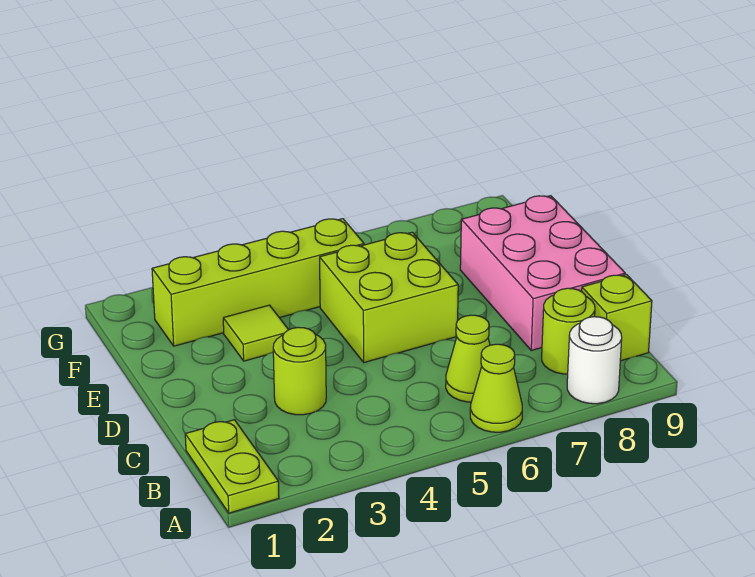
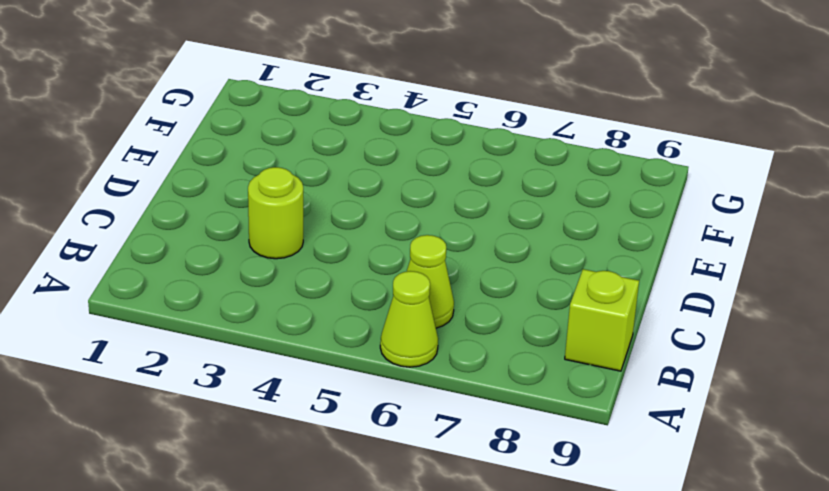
none -> lime 1x2 plate [185,420,279,513]
none -> white 1x1 round brick [567,317,622,404]

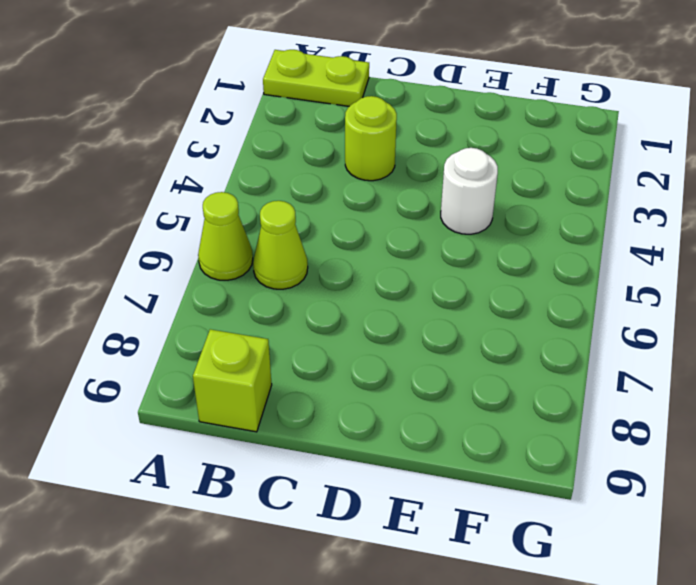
white 1x1 round brick [441,148,498,234] -> white 1x1 round brick moved to [567,317,622,404]
none -> lime 1x1 round brick [542,288,595,374]
none -> pink 2x3 brick [460,196,625,350]

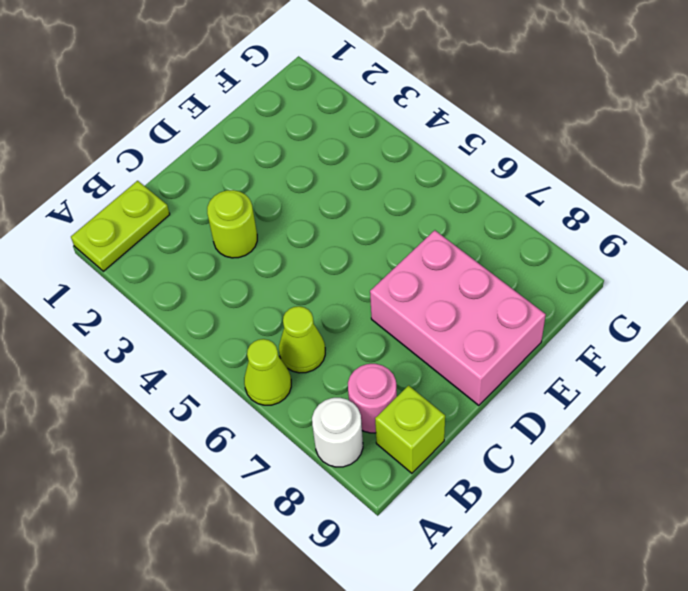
pink 1x1 round brick [348,364,397,433] -> lime 1x1 round brick [542,288,595,374]
pink 2x3 brick [370,230,546,405] -> pink 2x3 brick turned to [460,196,625,350]
none -> lime 2x2 brick [320,232,458,362]
none -> lime 1x1 tile [223,305,288,361]

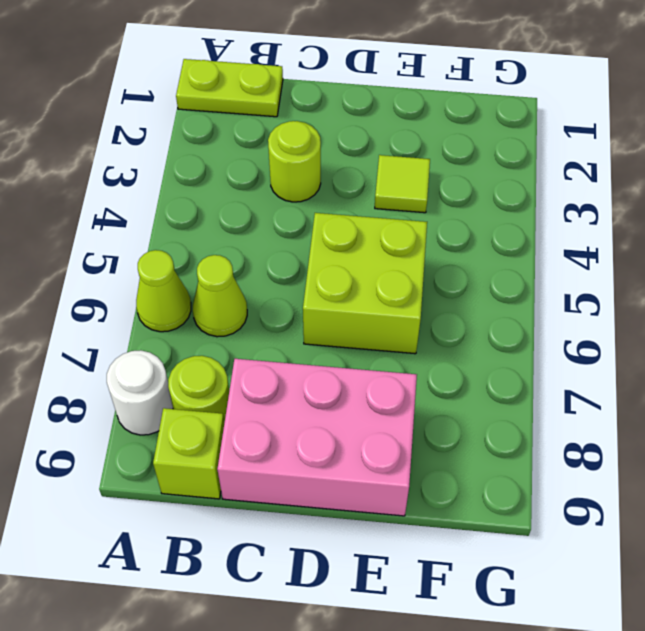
none -> lime 1x4 brick [152,219,364,346]

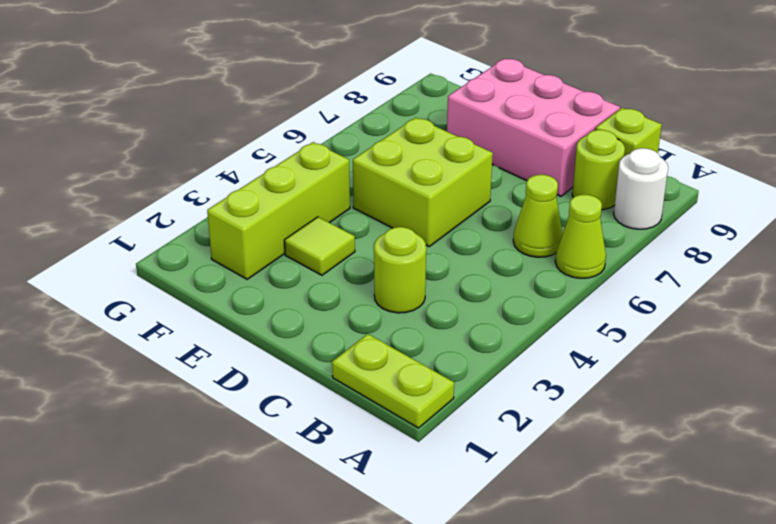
lime 1x3 brick [207,142,350,279] -> lime 1x4 brick [152,219,364,346]

